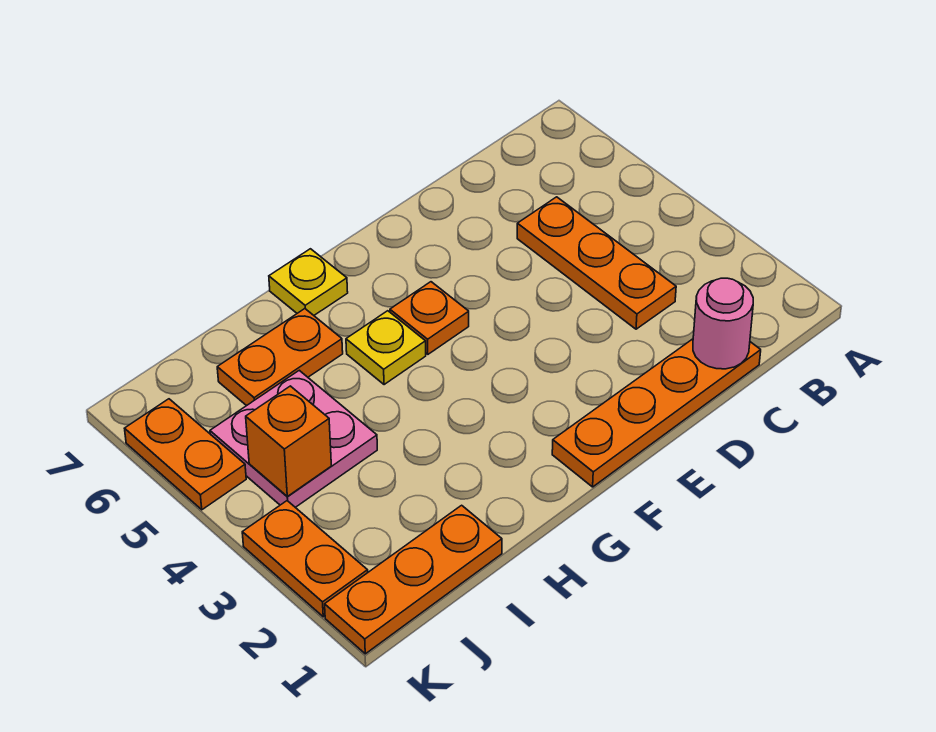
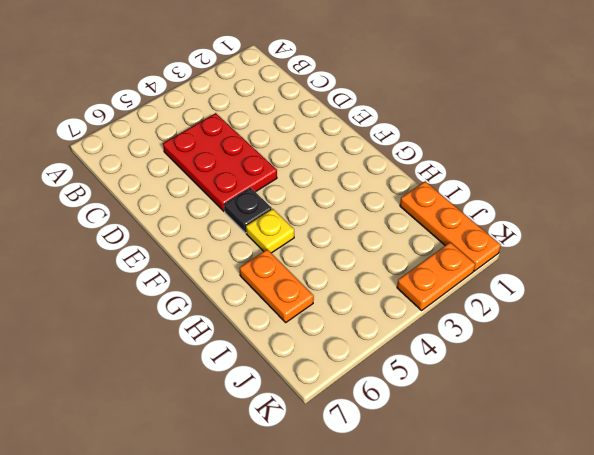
red 2x3 plate [163,113,277,211] -> orange 1x3 plate [517,197,676,329]
black 1x1 plate [224,188,272,233] -> orange 1x1 plate [390,282,469,354]
none -> orange 1x4 plate [552,339,761,487]
none -> yellow 1x1 plate [269,249,348,315]
none -> pink 2x2 plate [210,370,377,507]

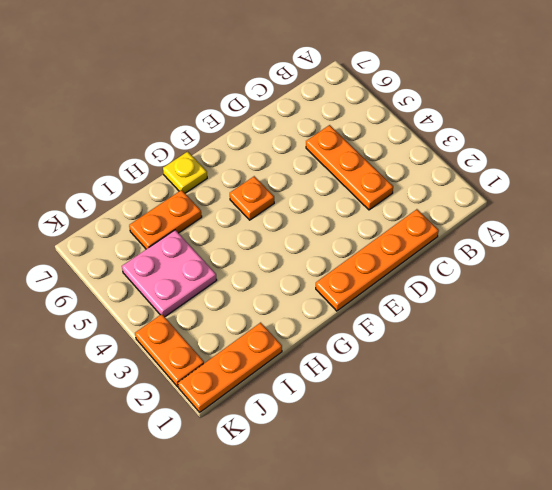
none -> yellow 1x1 plate [346,311,426,385]
none -> orange 1x2 plate [125,399,246,510]
none -> pink 1x1 round brick [693,278,753,369]

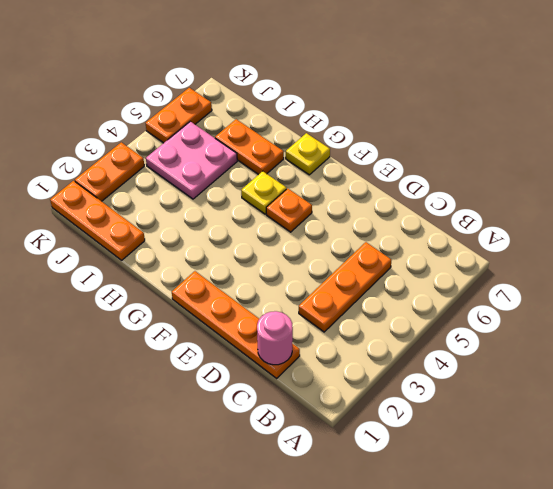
none -> orange 1x1 brick [246,386,331,496]

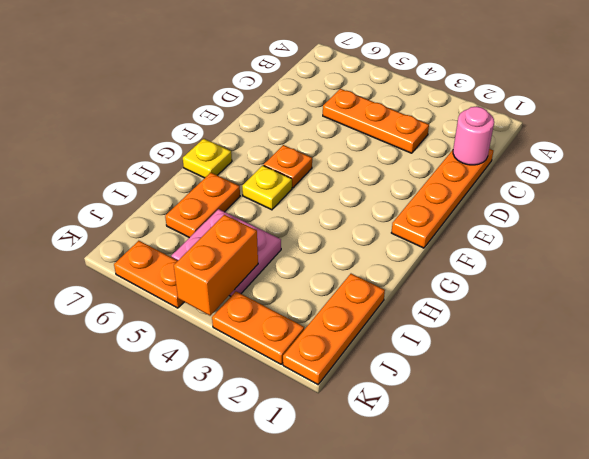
orange 1x2 brick [174,215,258,316] -> orange 1x1 brick [246,386,331,496]

